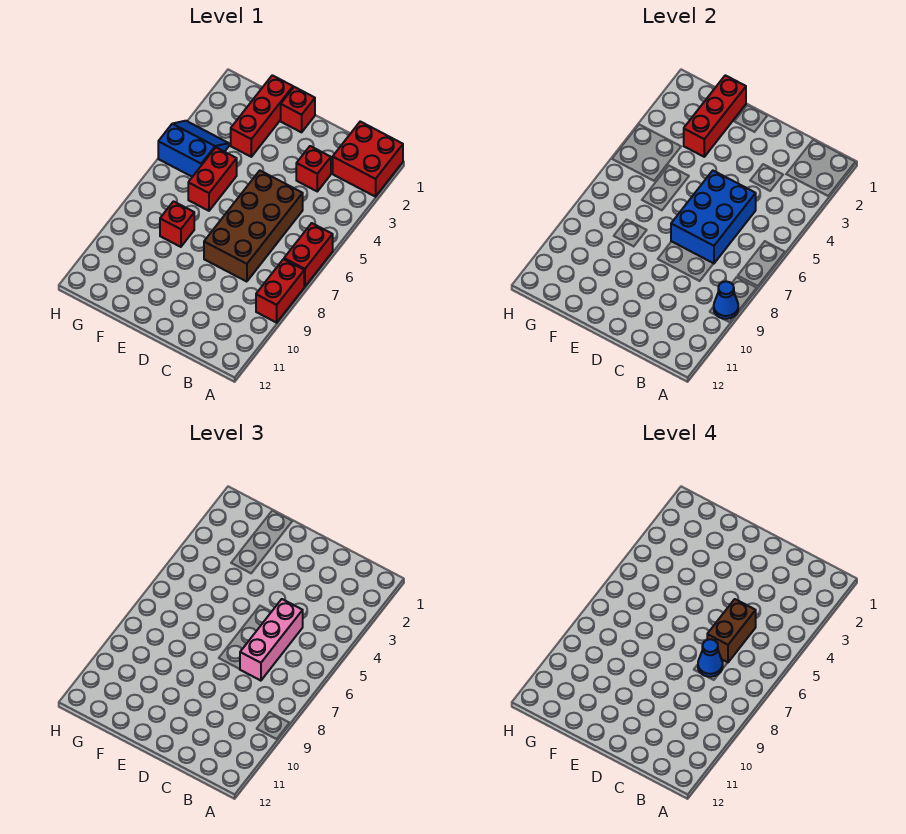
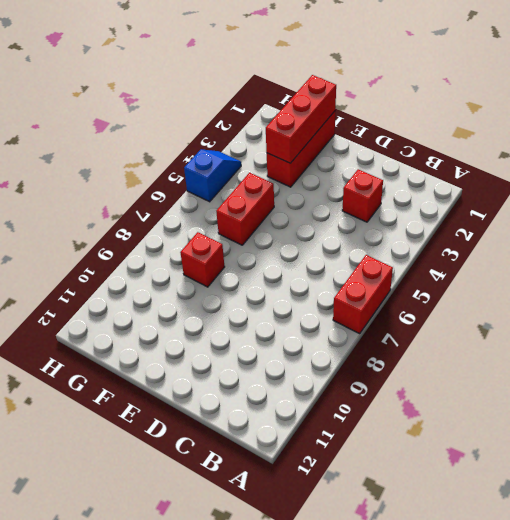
blue 1x2 slope [184,149,241,202] -> blue 2x2 slope [158,121,229,177]
none -> red 2x2 brick [333,122,403,197]
none -> red 1x2 brick [256,259,304,323]
none -> brown 2x4 brick [204,171,303,282]

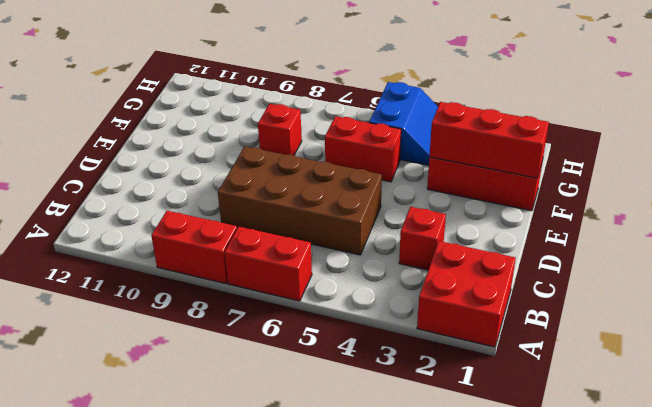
none -> red 1x1 brick [281,87,315,132]
none -> blue 1x1 cone [714,281,738,319]
none -> blue 2x3 brick [671,171,756,264]

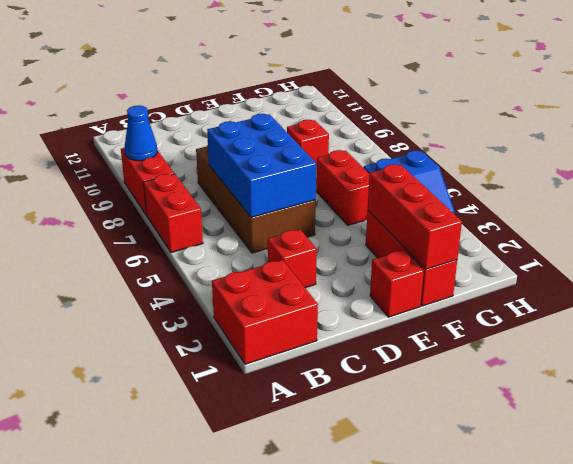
none -> pink 1x3 brick [240,599,303,681]
none -> brown 1x2 brick [707,599,756,662]
none -> blue 1x1 cone [698,639,723,677]

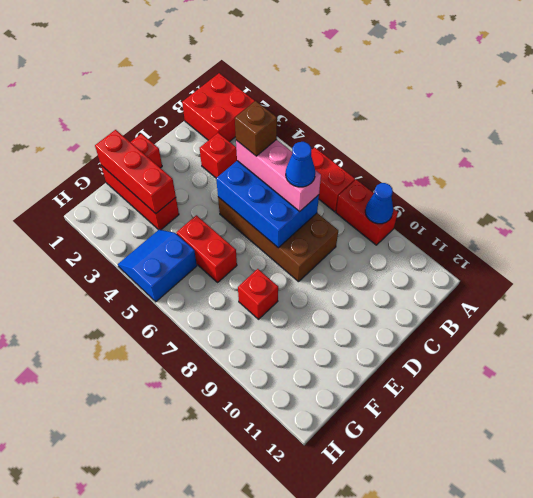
brown 1x1 brick [235,101,277,156] -> brown 1x2 brick [707,599,756,662]

